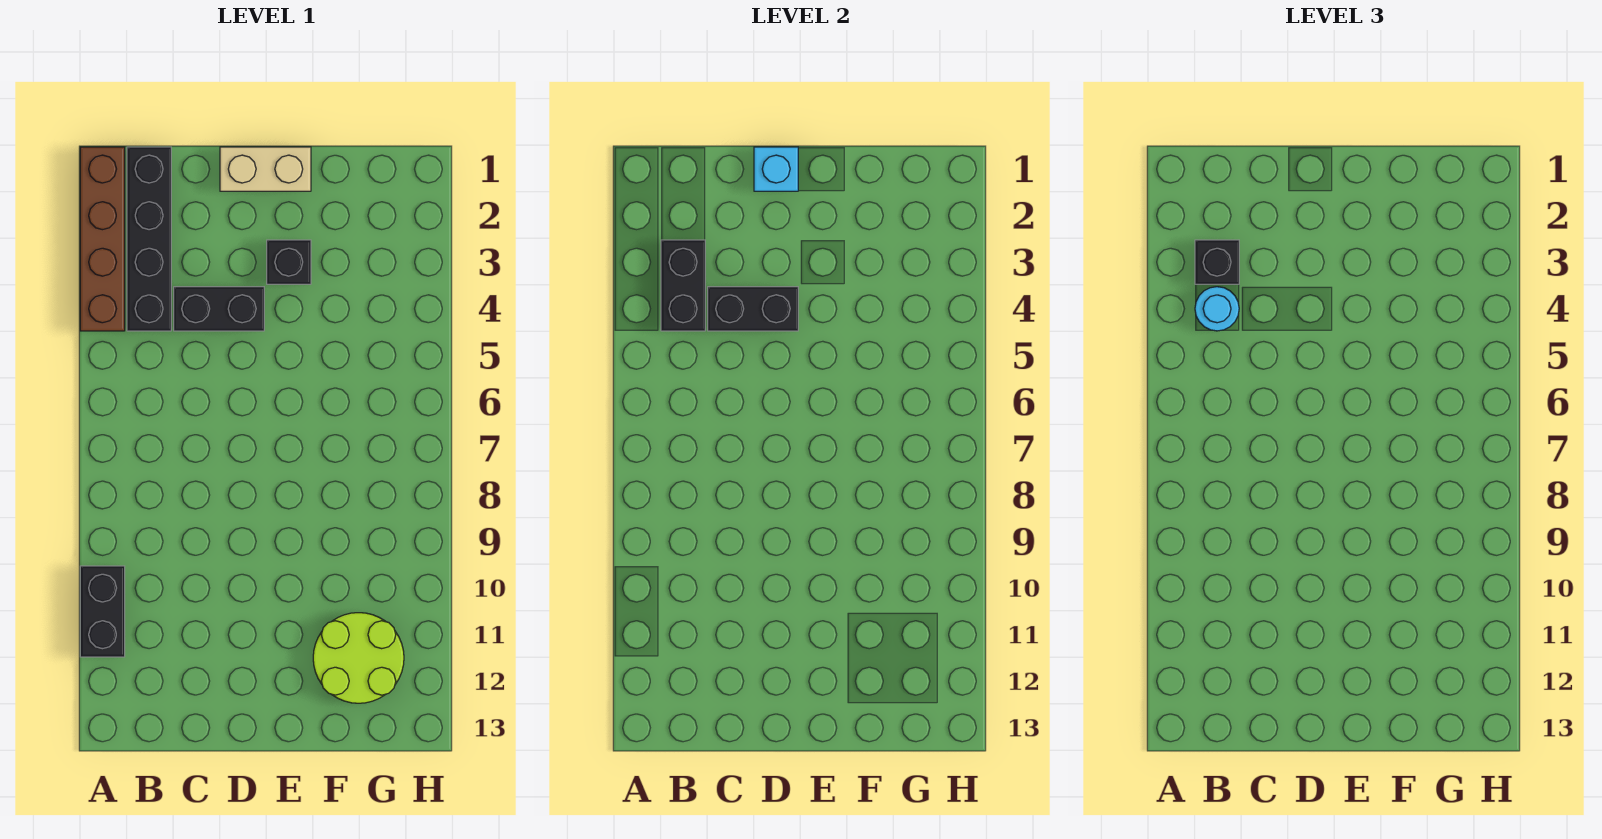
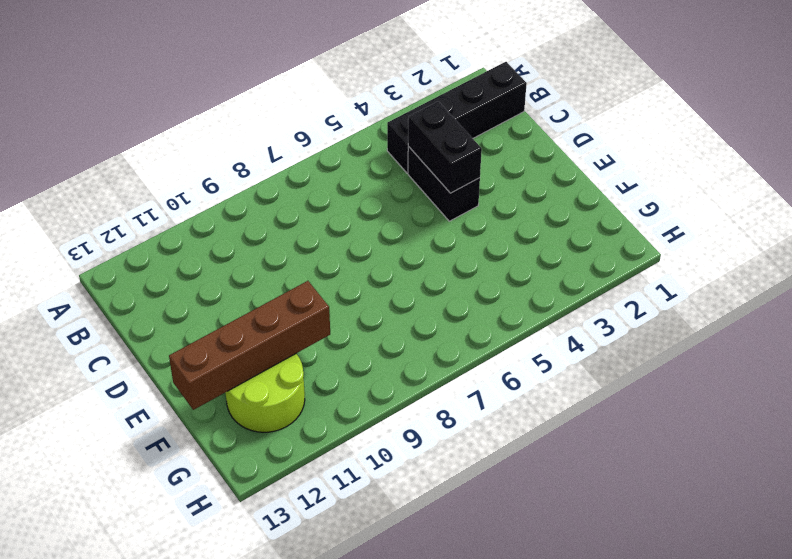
brown 1x4 brick [169,281,330,410] -> brown 1x4 brick moved to [80,147,125,331]
none -> black 1x2 brick [80,566,125,657]
none -> tan 1x2 brick [220,147,311,191]
none -> black 1x1 brick [267,240,311,284]

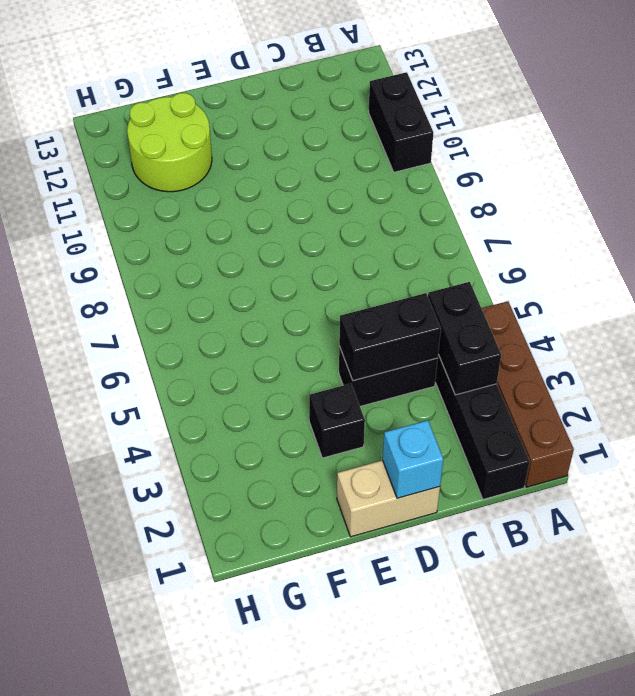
none -> black 1x1 brick [1195,240,1239,284]
none -> cyan 1x1 round brick [1195,287,1239,331]

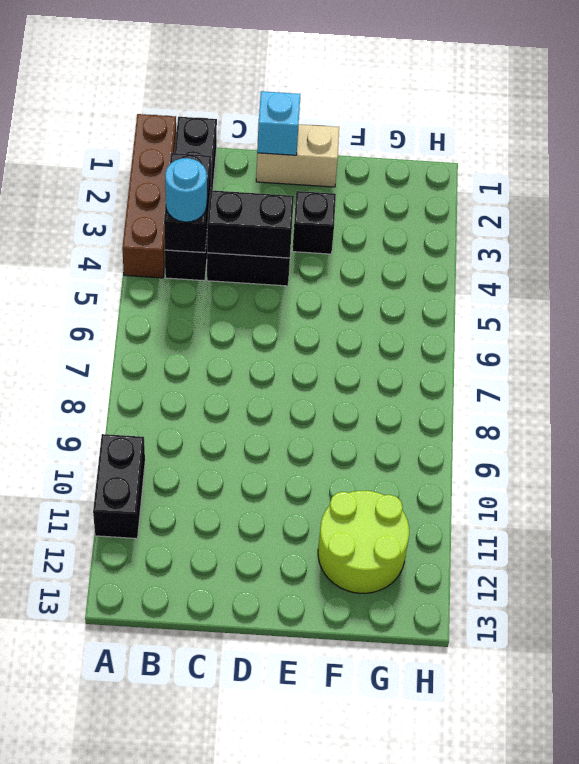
none -> black 1x1 brick [1195,240,1239,284]

